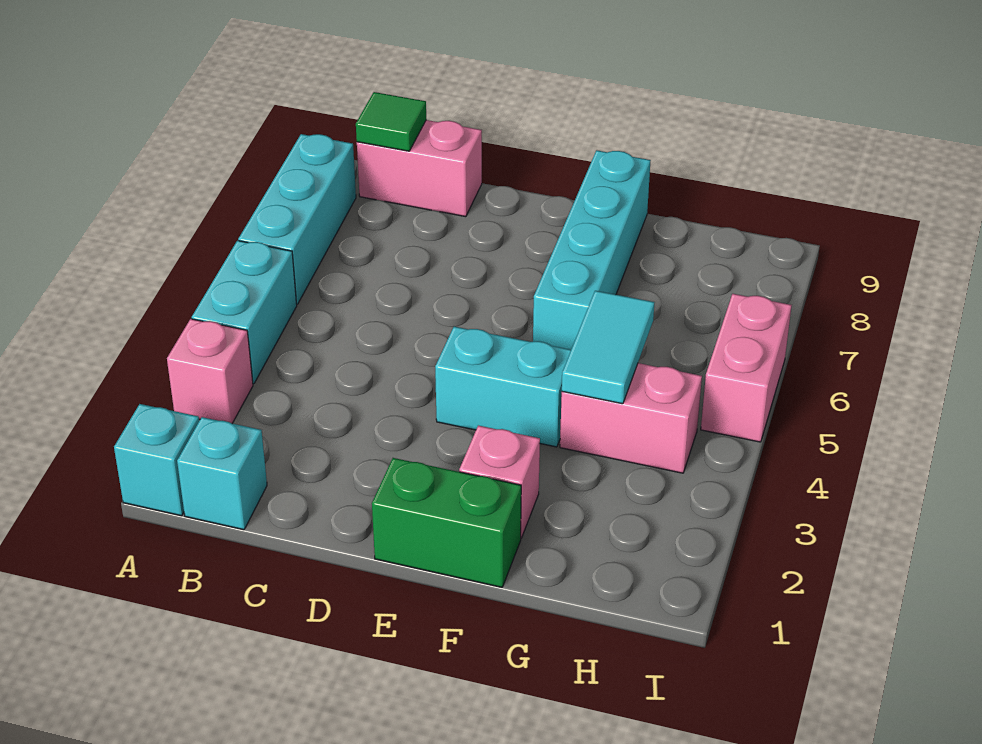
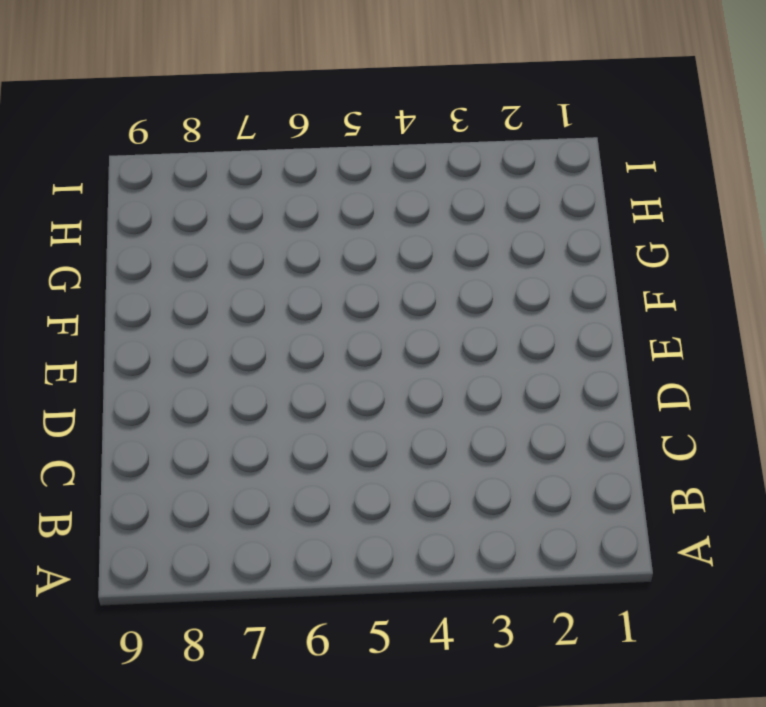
none -> cyan 1x1 brick [114,404,199,516]
none -> pink 1x1 brick [167,319,253,423]
none -> cyan 1x2 brick [192,241,297,384]

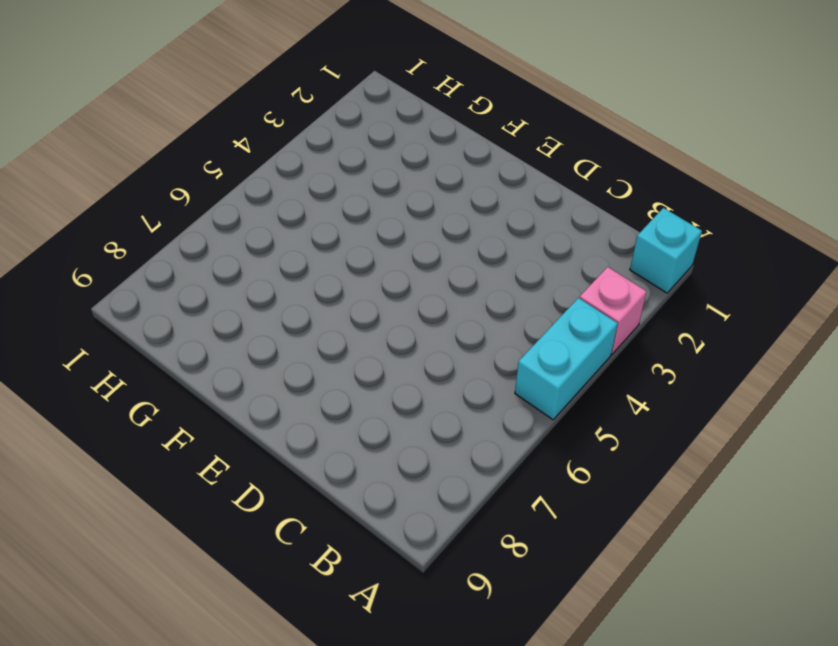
none -> cyan 1x3 brick [238,134,356,304]
none -> cyan 1x1 brick [177,417,267,530]
none -> pink 1x2 brick [357,120,482,217]

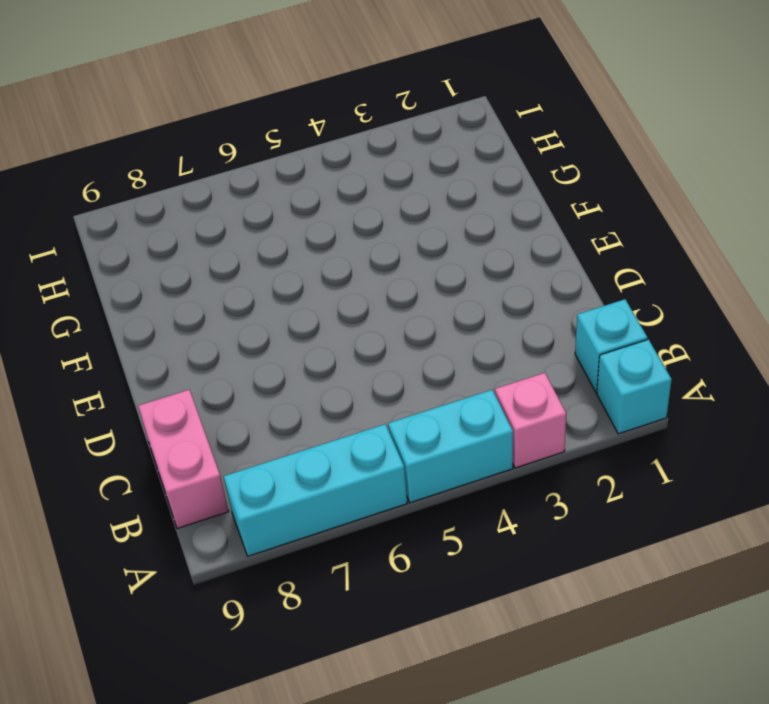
none -> green 1x2 brick [372,458,521,587]
none -> cyan 1x2 brick [435,327,571,447]
none -> pink 1x1 brick [459,426,540,538]

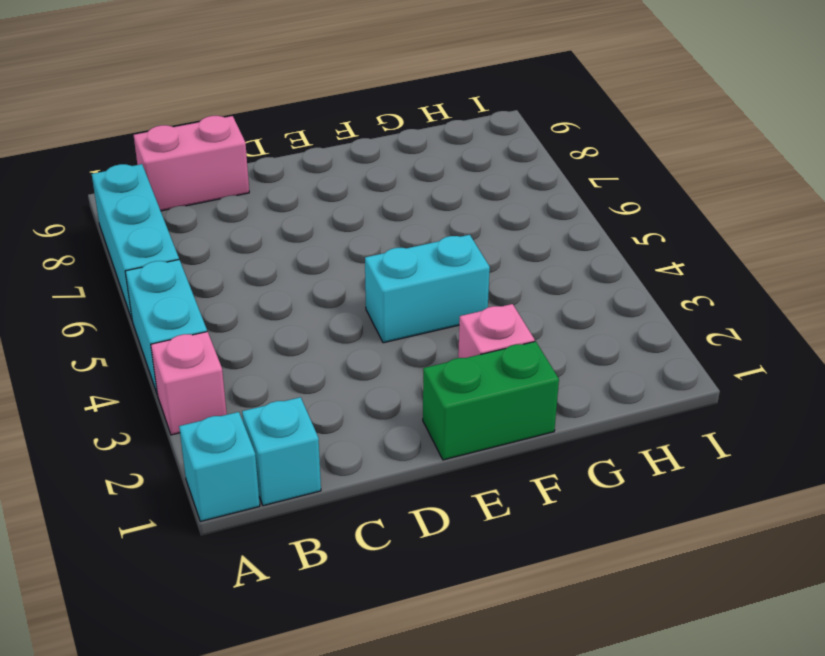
none -> cyan 1x4 brick [533,150,651,350]
none -> pink 1x2 brick [560,363,702,473]
none -> pink 1x2 brick [701,294,792,442]

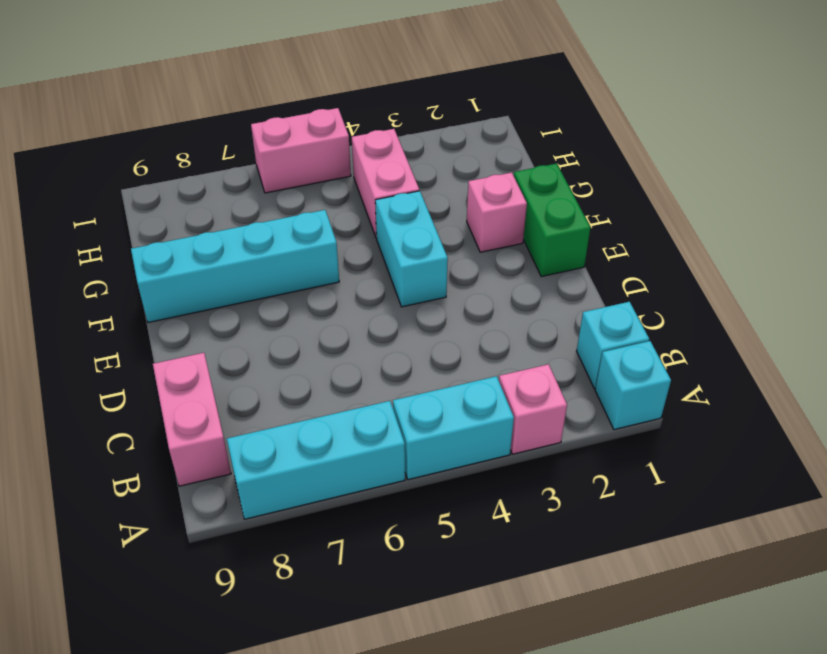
none -> green 1x1 tile [356,92,426,151]
none -> cyan 1x2 tile [562,291,654,404]

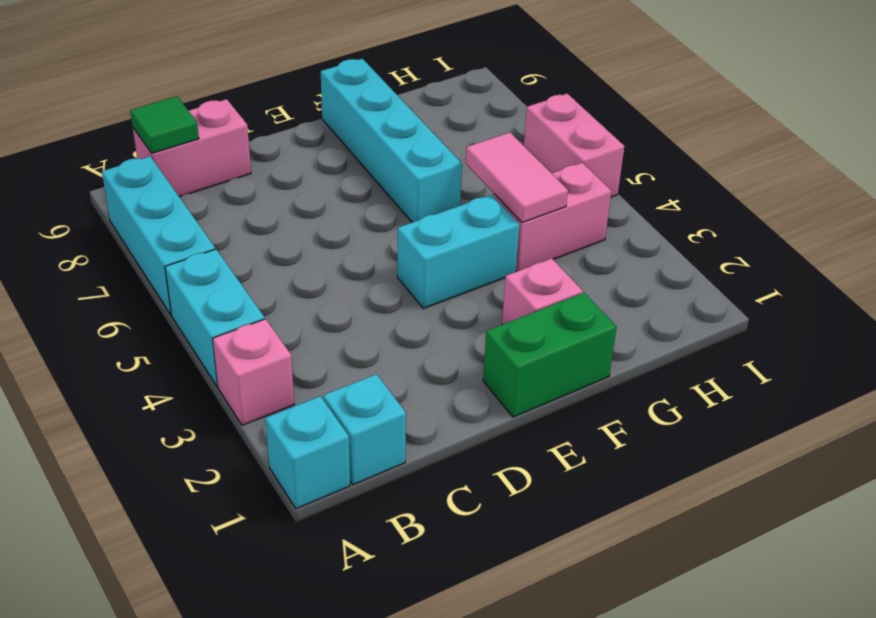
pink 1x2 tile [466,132,568,223] -> cyan 1x2 tile [562,291,654,404]

